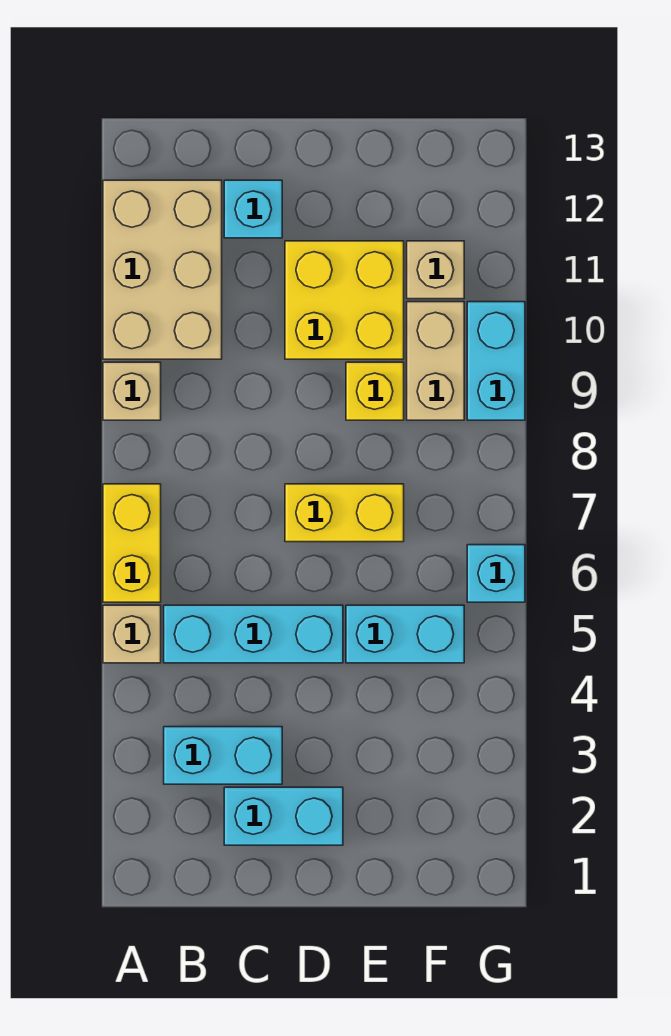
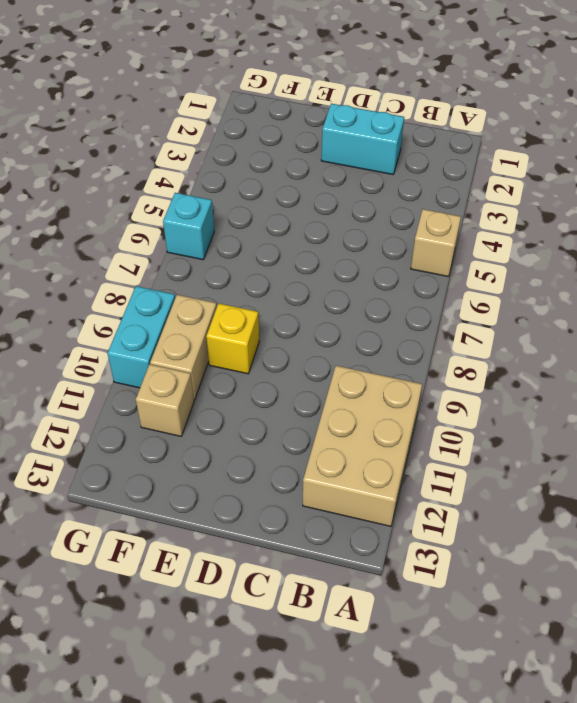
none -> yellow 1x2 brick [103,484,161,602]
none -> tan 1x1 brick [103,362,161,420]
none -> cyan 1x2 brick [164,727,282,784]

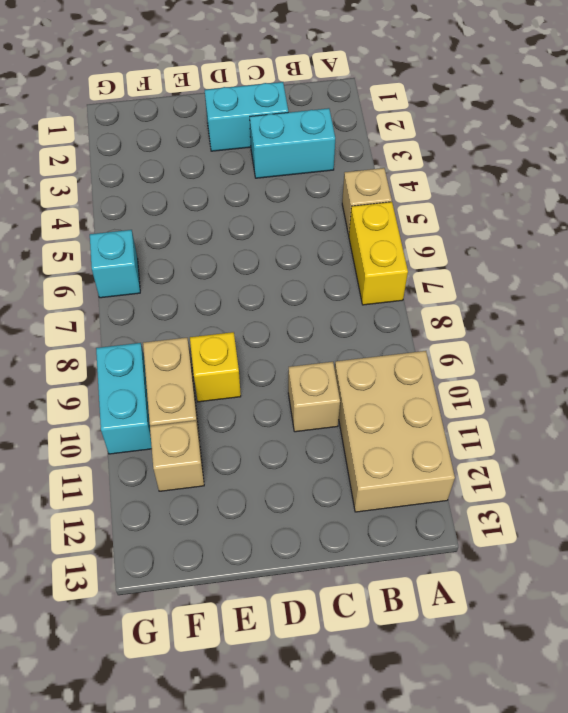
tan 1x1 brick [288,362,340,432] -> tan 1x1 brick moved to [103,362,161,420]
none -> cyan 1x3 brick [164,605,343,663]
none -> cyan 1x1 brick [224,180,282,238]
none -> yellow 1x2 brick [285,484,404,542]

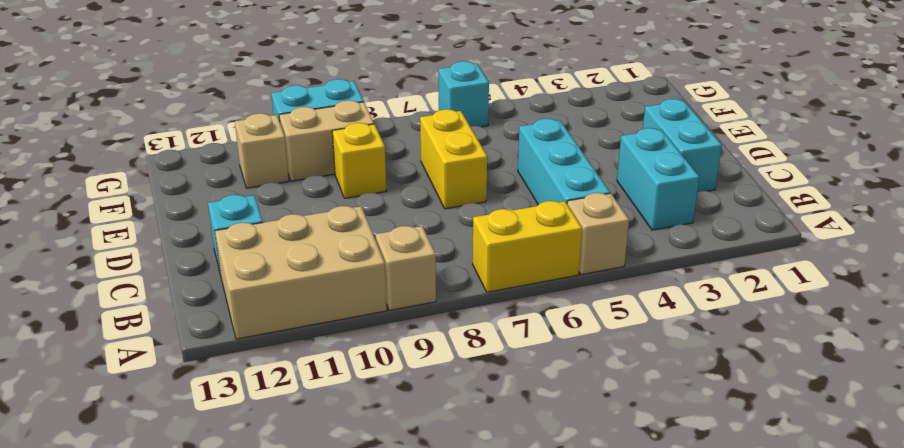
none -> yellow 2x2 brick [285,241,404,359]
none -> cyan 1x2 brick [346,605,464,663]

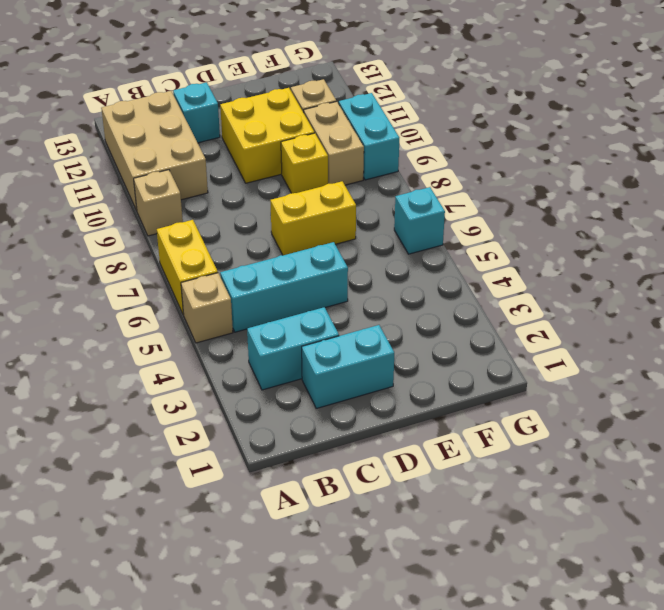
none -> cyan 1x2 brick [346,605,464,663]

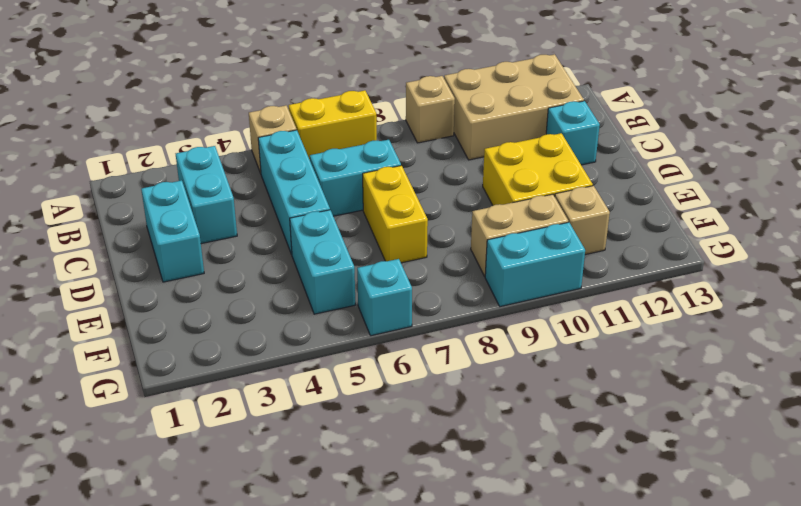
cyan 1x2 brick [310,140,401,216] -> none
none -> yellow 1x1 brick [346,362,404,420]

